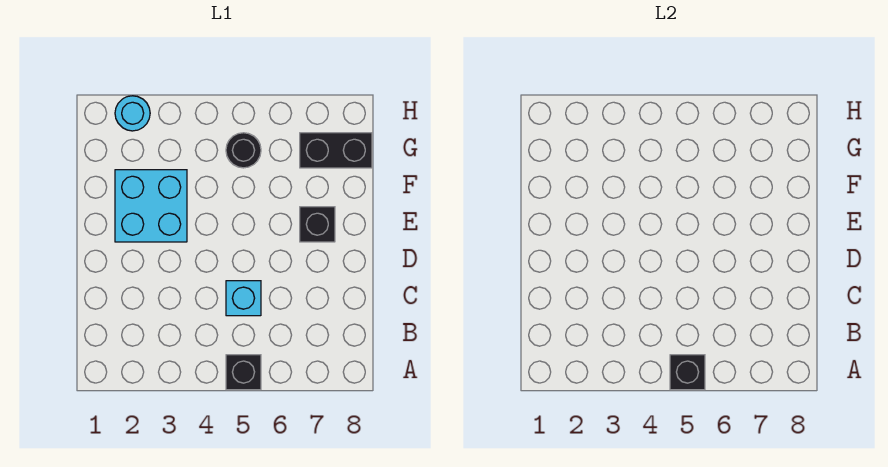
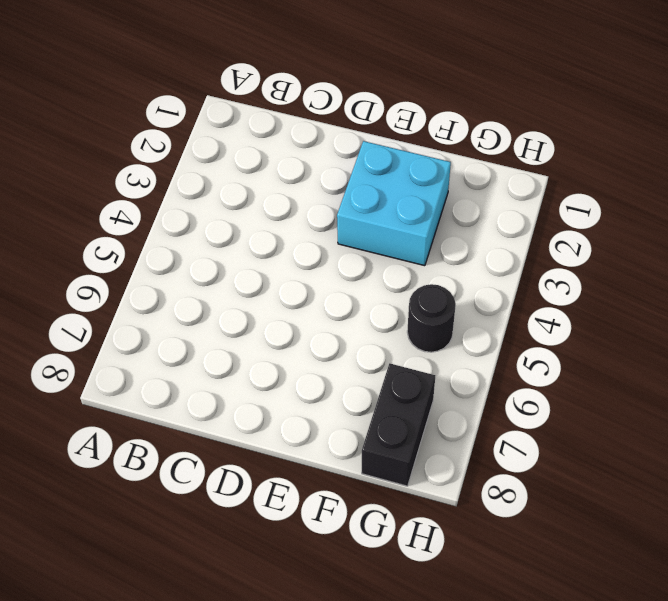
none -> black 1x1 brick [226,355,261,390]
none -> cyan 1x1 brick [226,281,261,316]

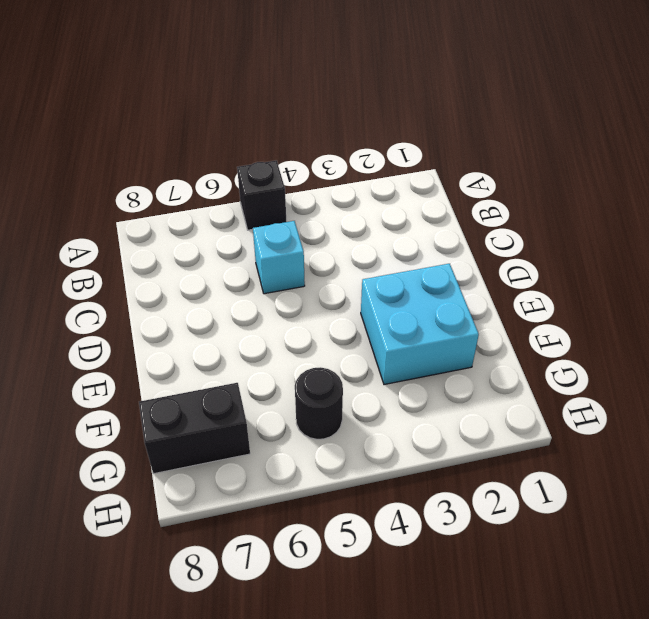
none -> black 1x1 brick [300,207,335,242]
none -> cyan 1x1 round brick [115,96,150,131]

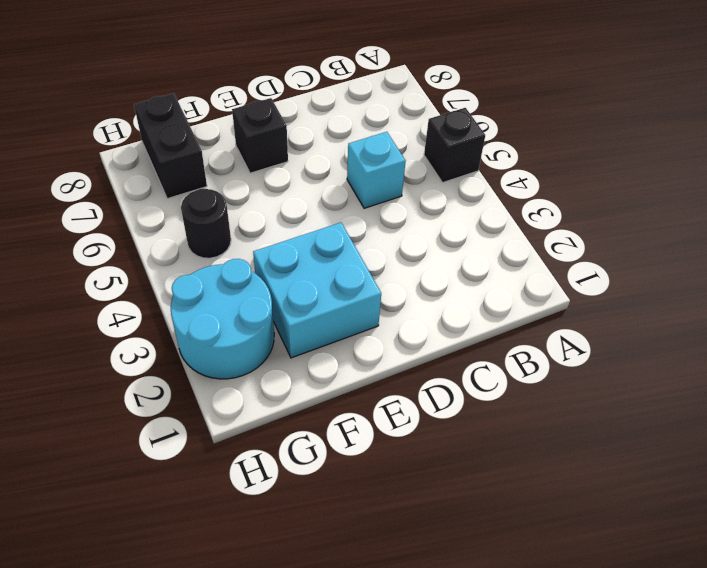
cyan 2x2 round brick [171,259,274,379] -> cyan 1x1 round brick [115,96,150,131]
none -> black 1x1 brick [670,355,705,390]

